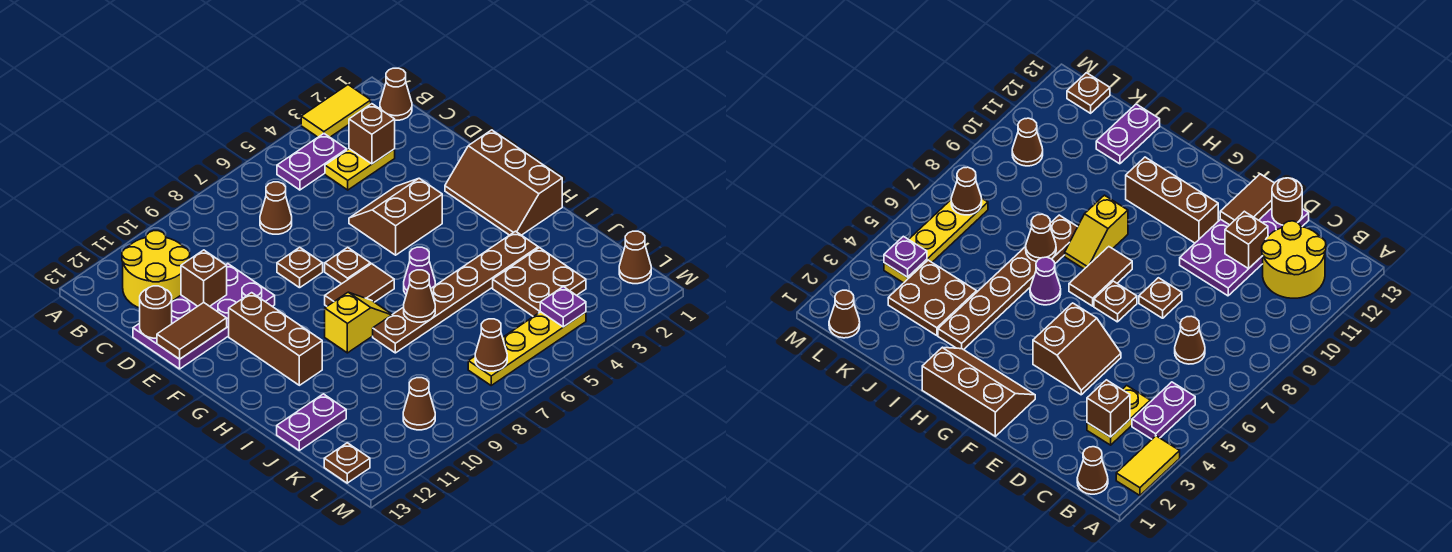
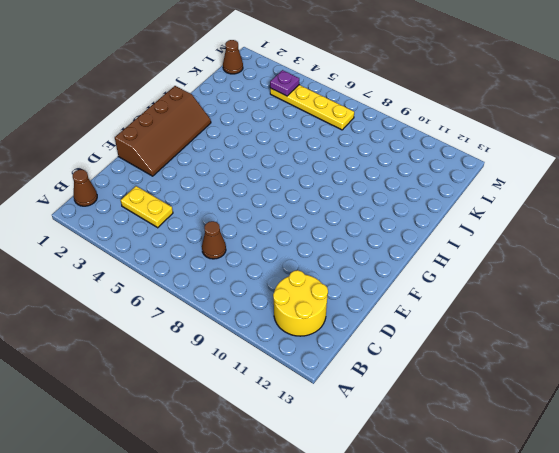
brown 2x4 slope [115,86,211,176] -> brown 2x3 slope [445,130,562,235]
none -> yellow 1x2 tile [301,85,371,137]
none -> purple 1x2 plate [277,134,347,190]
none -> purple 2x4 plate [133,264,275,369]

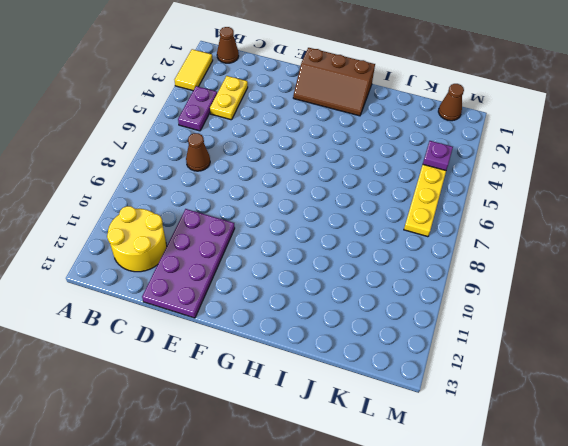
none -> brown 2x2 slope [349,178,442,255]
none -> brown 1x1 plate [277,247,323,288]
none -> brown 1x1 plate [325,247,370,284]

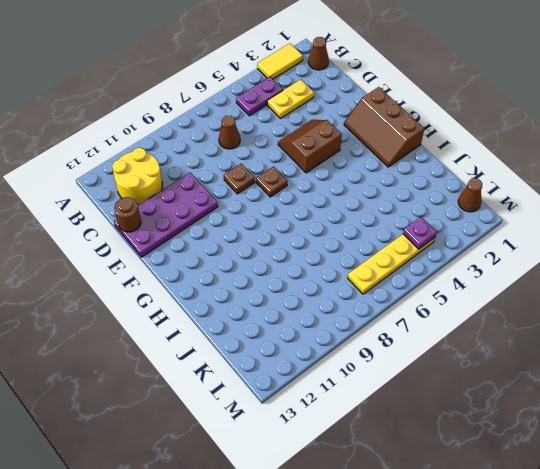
none -> brown 1x3 brick [229,293,322,385]
none -> brown 1x2 tile [325,264,394,306]
none -> purple 1x1 cone [404,247,435,294]

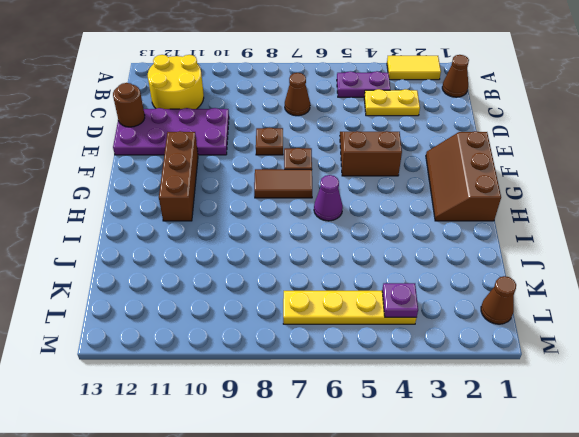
none -> yellow 1x2 slope [325,292,392,353]
none -> brown 1x6 plate [373,231,538,353]
none -> brown 2x2 plate [493,248,586,317]

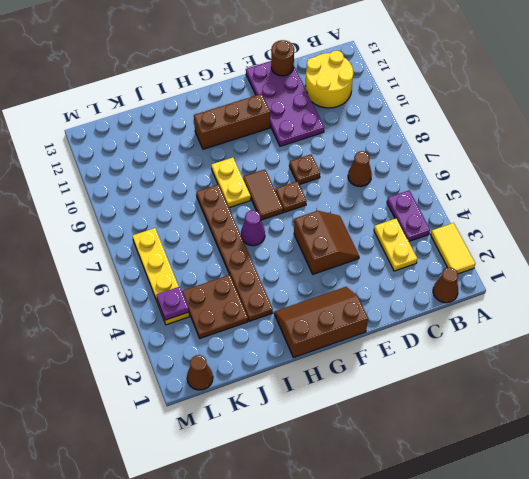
yellow 1x2 plate [211,158,251,208] -> yellow 1x2 slope [325,292,392,353]
none -> purple 1x2 plate [277,394,346,450]
none -> brown 1x1 cone [403,378,435,430]
none -> brown 1x1 plate [324,443,370,483]

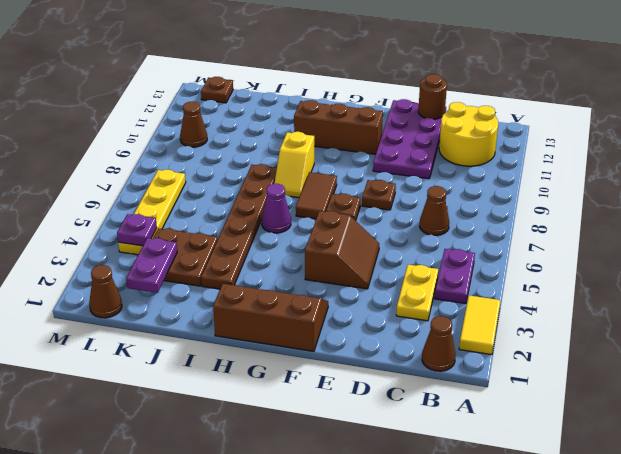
purple 1x2 plate [126,238,177,293] -> purple 1x2 plate moved to [277,394,346,450]
none -> brown 1x1 brick [349,104,395,164]
none -> brown 1x1 brick [181,250,227,306]
none -> brown 1x2 tile [157,303,227,359]

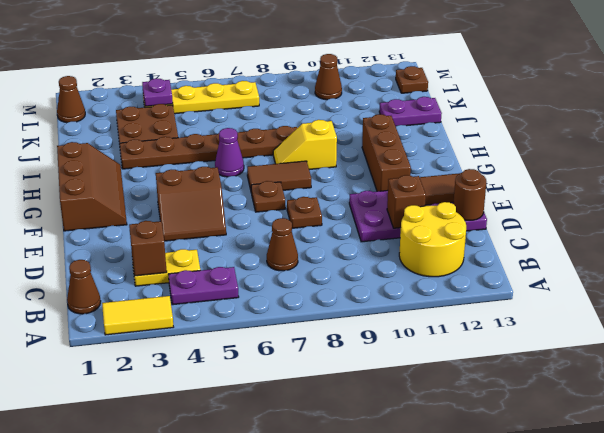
none -> brown 1x1 cone [404,270,435,322]
none -> brown 1x1 cone [475,319,507,371]

